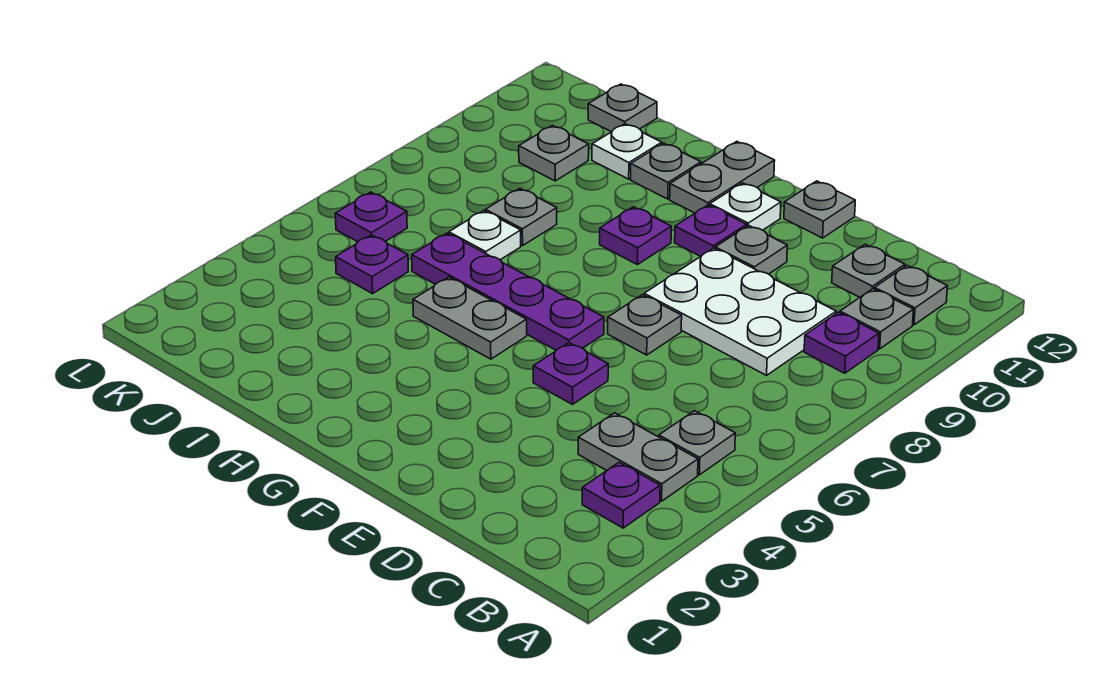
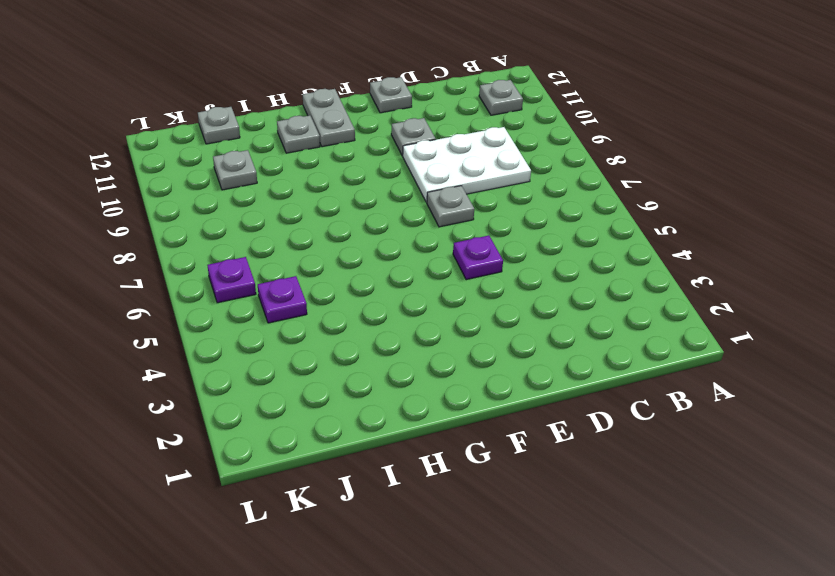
none -> purple 1x1 plate [582,462,660,528]
none -> grey 1x2 plate [578,413,698,501]
none -> grey 1x1 plate [659,411,735,475]

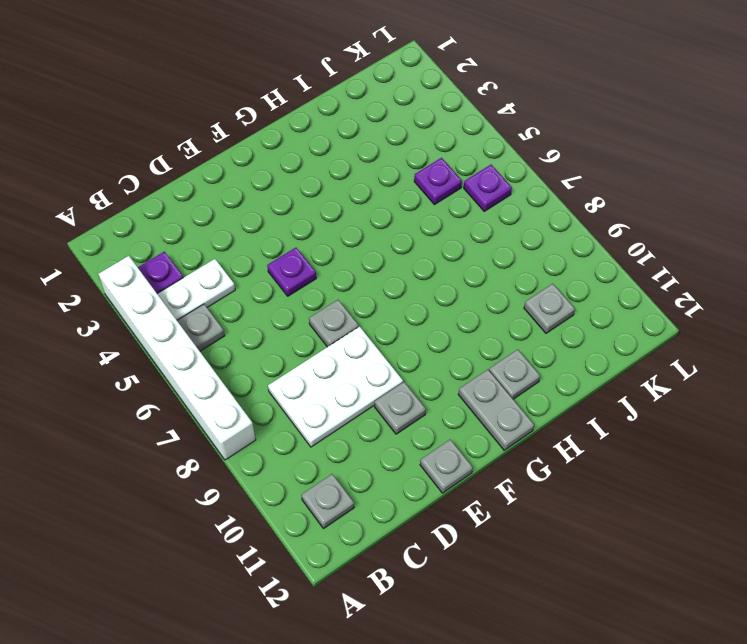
white 1x6 brick [98,256,256,460] -> none
white 1x2 plate [157,259,235,320] -> grey 1x2 plate [578,413,698,501]
none -> purple 1x1 plate [804,312,879,373]
none -> grey 1x1 plate [840,289,913,349]
none -> grey 1x1 plate [832,244,905,297]

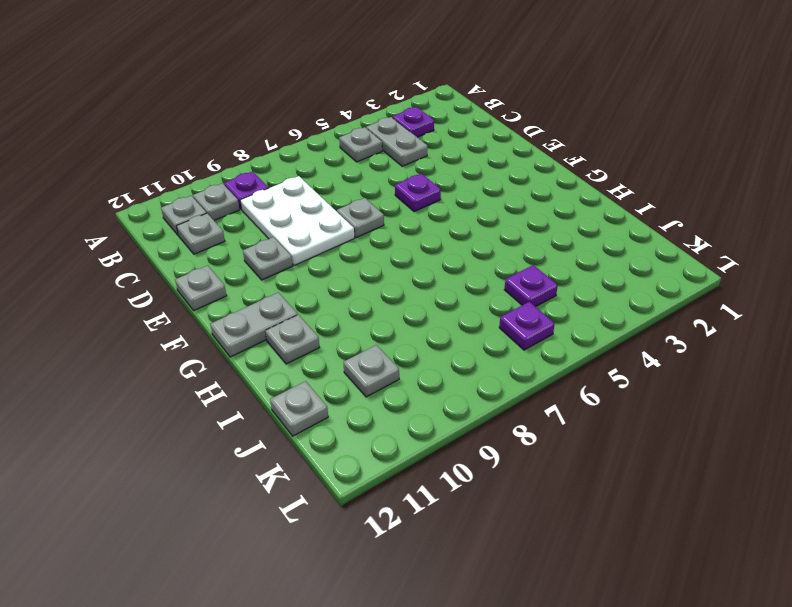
none -> purple 1x4 plate [412,233,604,350]
none -> purple 1x1 plate [675,205,747,256]
none -> white 1x1 plate [710,183,781,230]

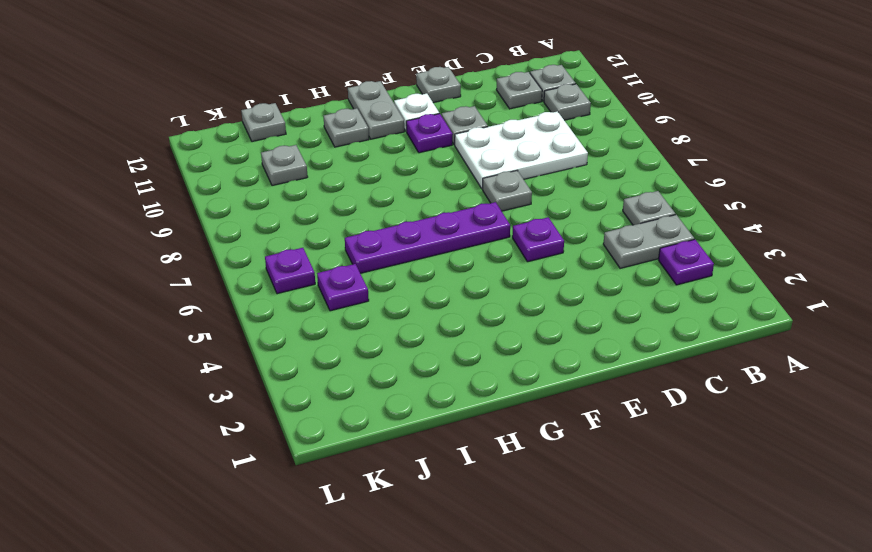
none -> purple 1x1 plate [804,312,879,373]
none -> grey 1x2 plate [413,277,527,359]
none -> purple 1x1 plate [600,207,671,265]

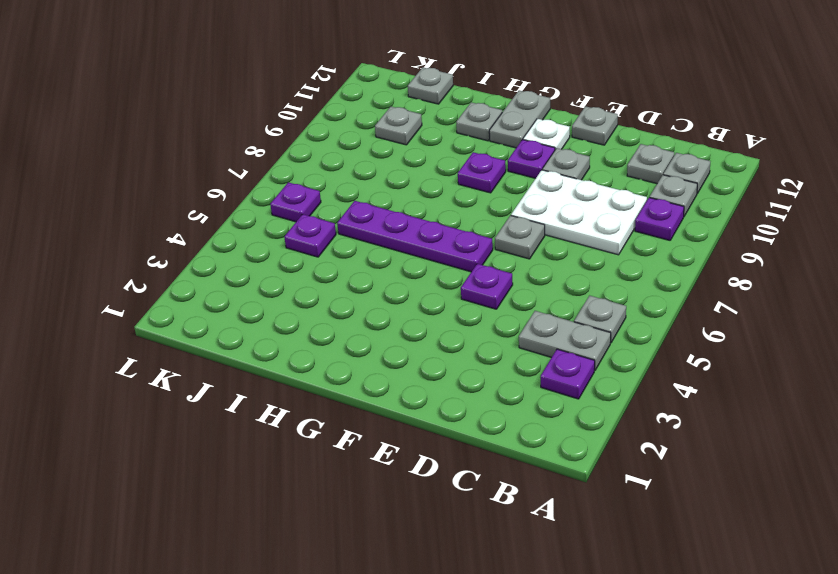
none -> grey 1x2 plate [413,277,527,359]
none -> white 1x1 plate [449,211,521,260]
none -> grey 1x1 plate [485,188,557,246]

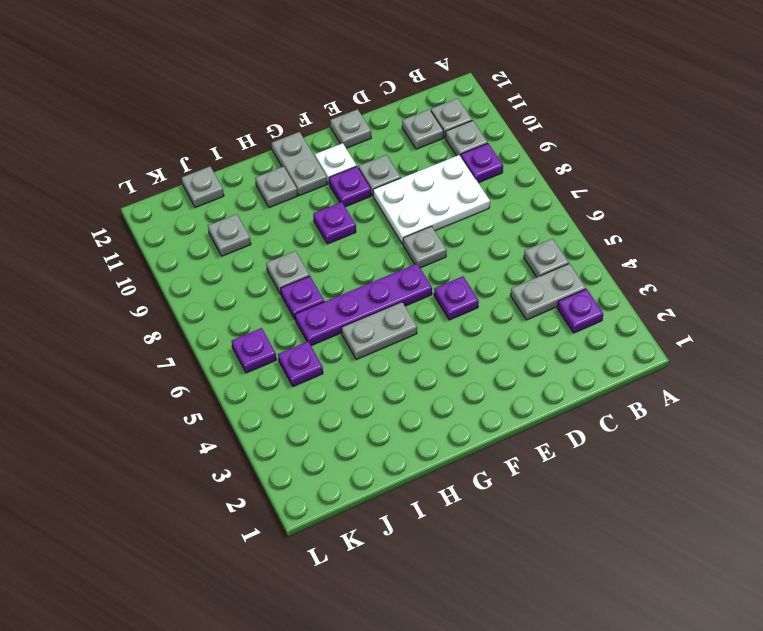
purple 1x1 plate [281,276,324,319] -> white 1x1 plate [449,211,521,260]
none -> white 1x1 plate [592,124,662,179]

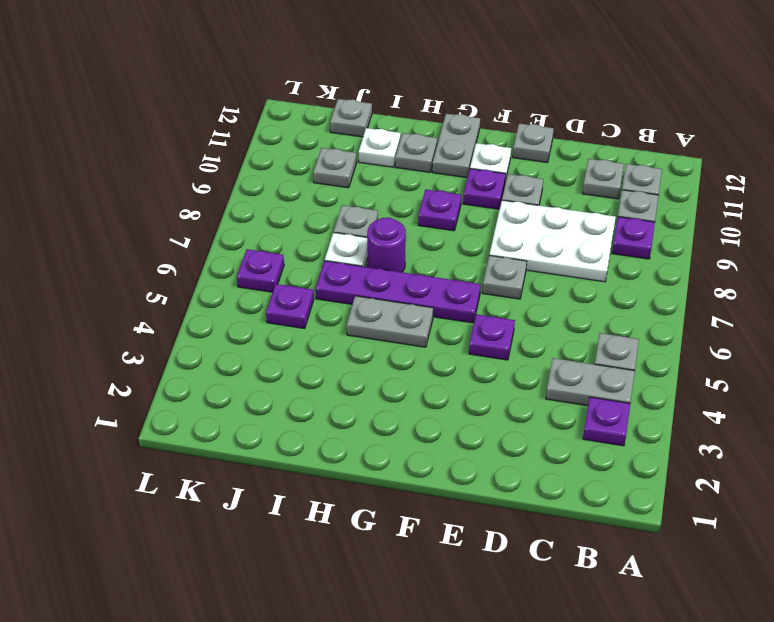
purple 1x1 round brick [367,217,406,272] -> none

